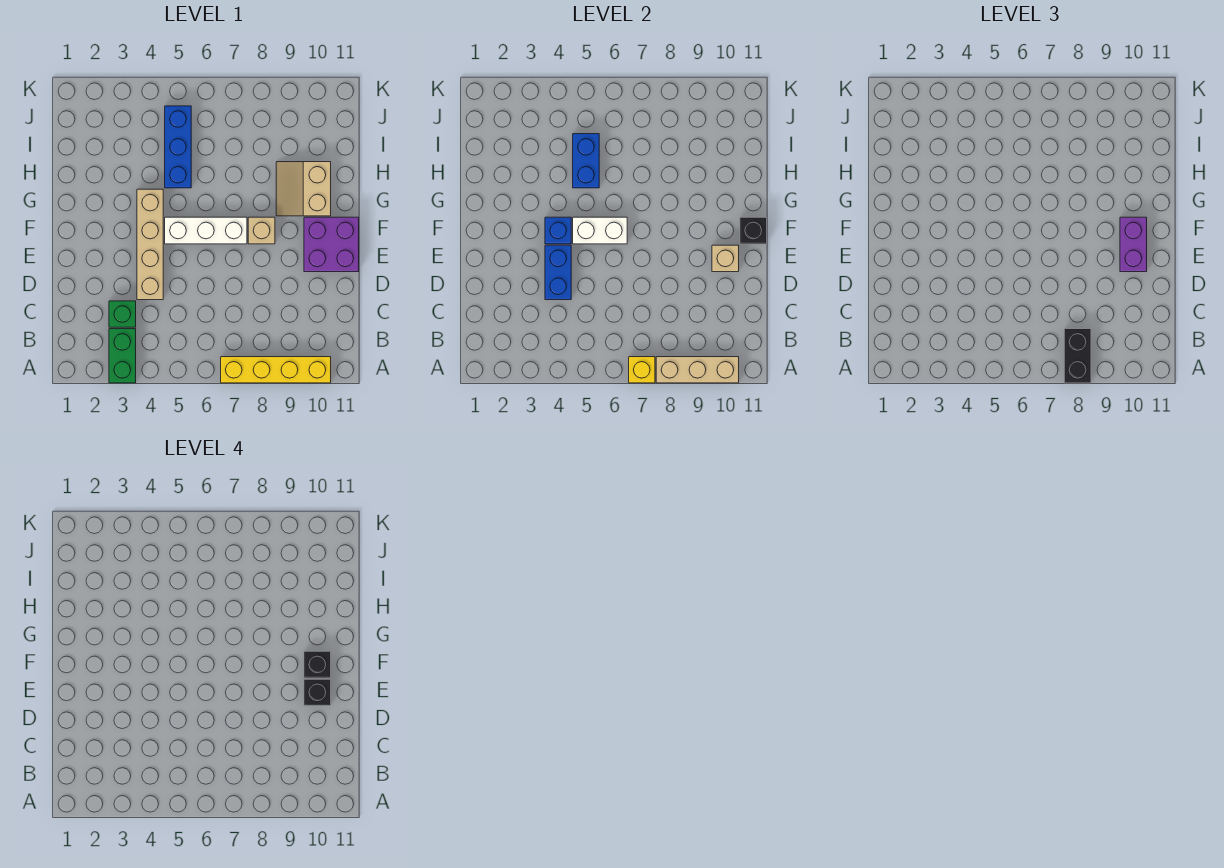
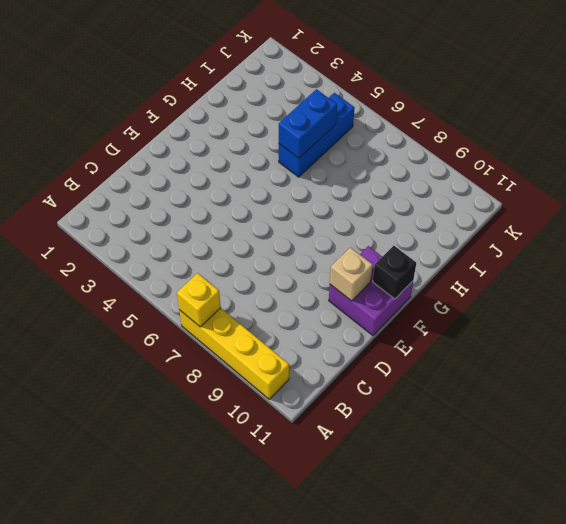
none -> green 1x2 brick [109,329,136,383]
none -> green 1x1 brick [109,301,136,327]
none -> tan 1x4 brick [137,189,163,300]

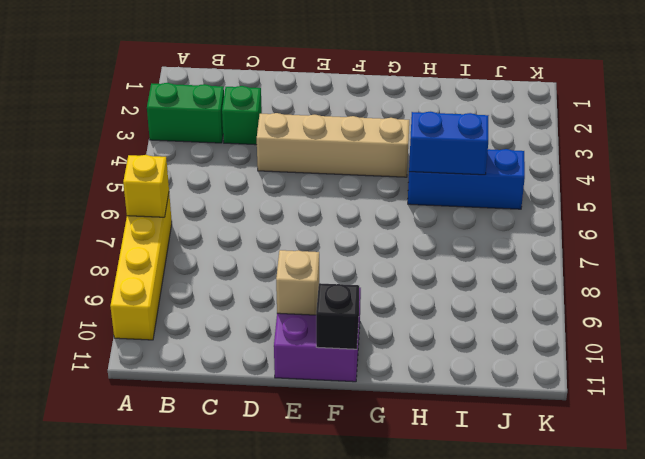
none -> white 1x3 brick [165,217,247,244]
none -> tan 1x1 brick [248,217,275,244]
none -> tan 2x2 slope [276,162,331,216]

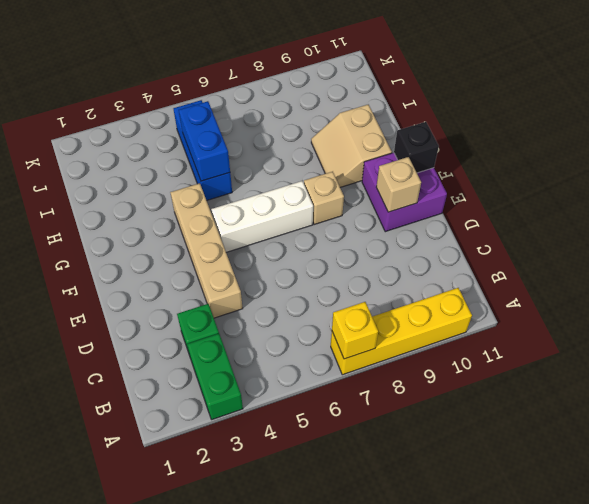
none -> tan 1x3 brick [656,357,739,383]
none -> blue 1x2 brick [545,245,571,300]
none -> blue 1x1 brick [545,217,571,244]

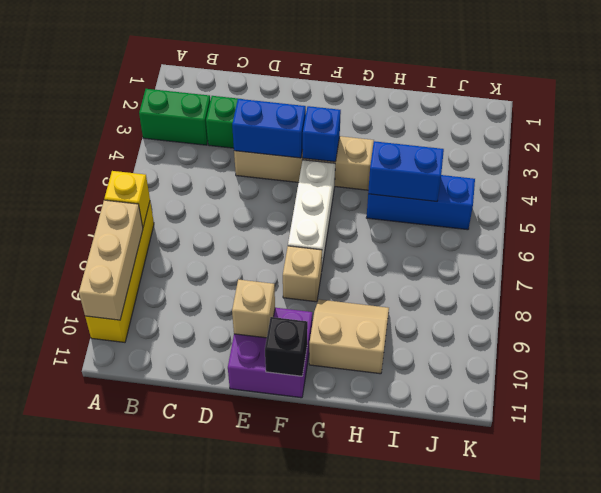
none -> white 1x2 brick [573,217,627,244]
none -> black 1x2 brick [1064,329,1091,383]
none -> purple 1x2 brick [1120,217,1147,272]

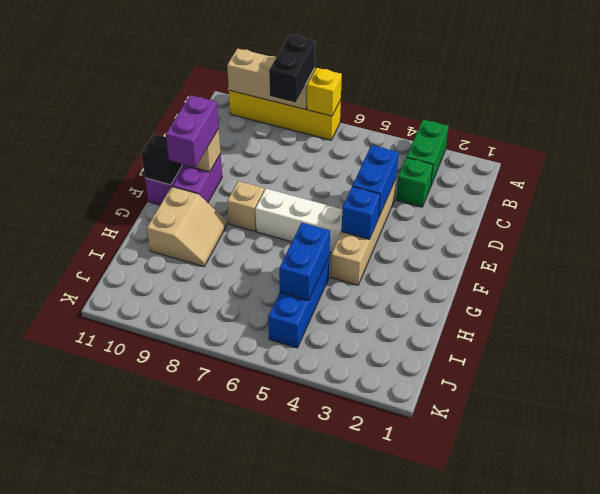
none -> white 1x2 brick [573,217,627,244]
none -> black 1x1 brick [304,679,331,706]
none -> black 1x1 brick [304,651,331,678]

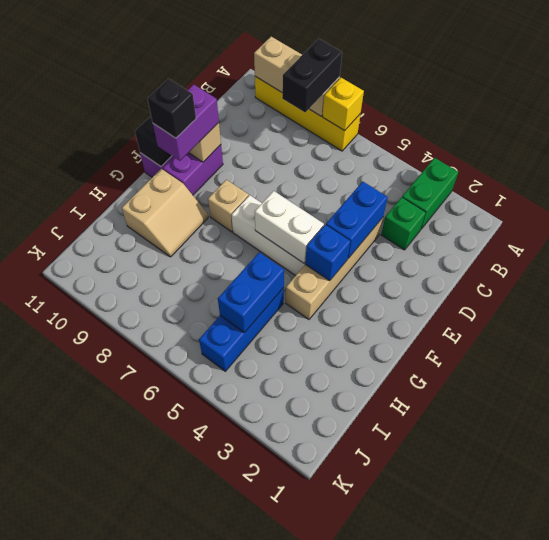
none -> black 1x1 brick [304,679,331,706]

